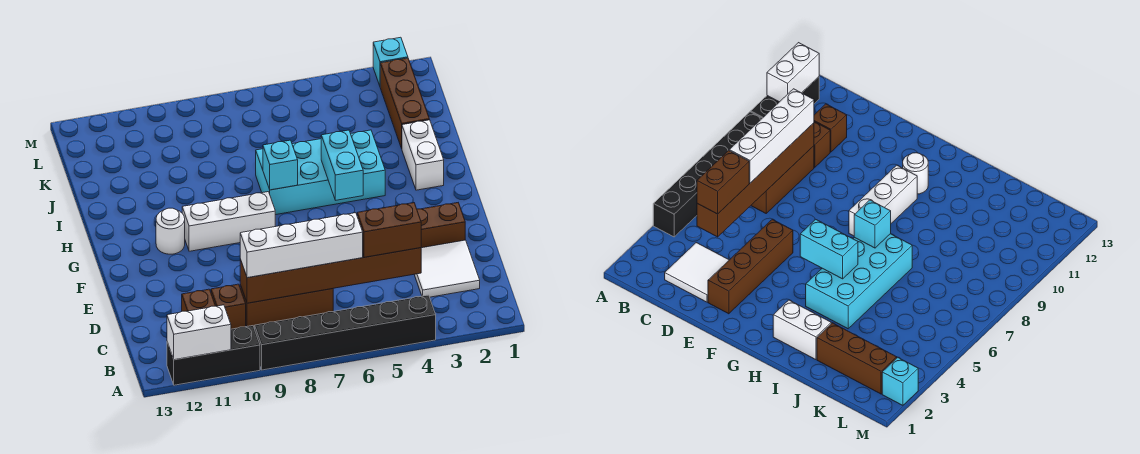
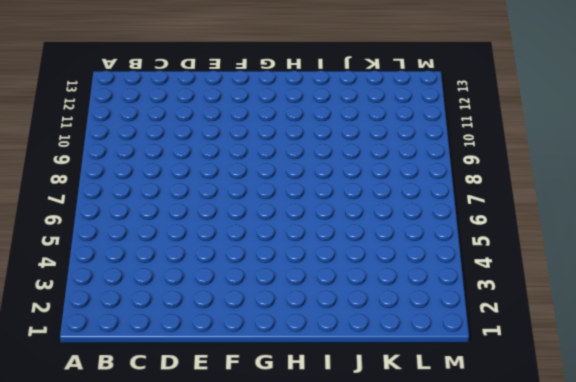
none -> black 1x6 brick [255,295,436,370]
none -> black 1x3 brick [167,326,260,385]
none -> white 2x2 tile [414,240,480,297]

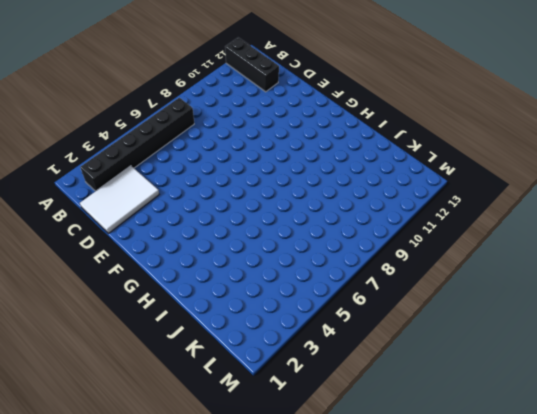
black 1x3 brick [225,38,279,92] -> black 1x3 brick turned to [167,326,260,385]
black 1x6 brick [80,98,194,191] -> black 1x6 brick moved to [255,295,436,370]
white 2x3 tile [80,166,159,233] -> white 2x2 tile [414,240,480,297]
none -> brown 1x3 brick [240,285,333,328]
none -> brown 1x1 brick [211,284,246,329]
none -> brown 1x1 brick [182,289,215,311]

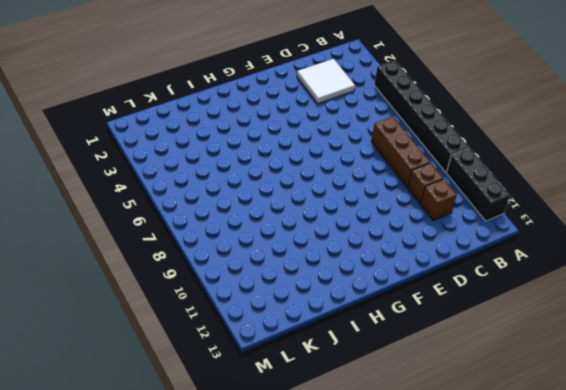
none -> brown 1x4 brick [417,203,465,248]
none -> white 1x3 brick [182,192,275,251]
none -> white 1x1 round brick [156,208,185,254]

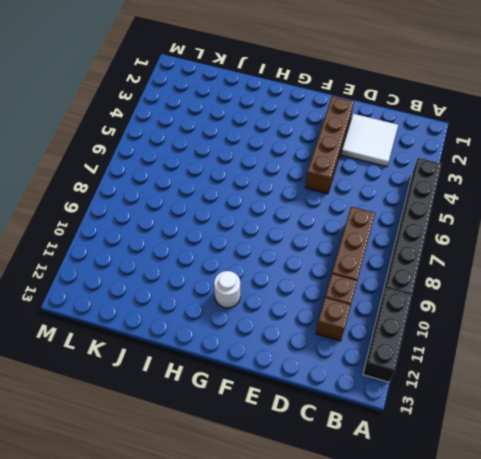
none -> white 1x3 brick [182,192,275,251]
none -> white 1x2 brick [402,120,444,190]
none -> cyan 2x4 brick [256,130,385,215]

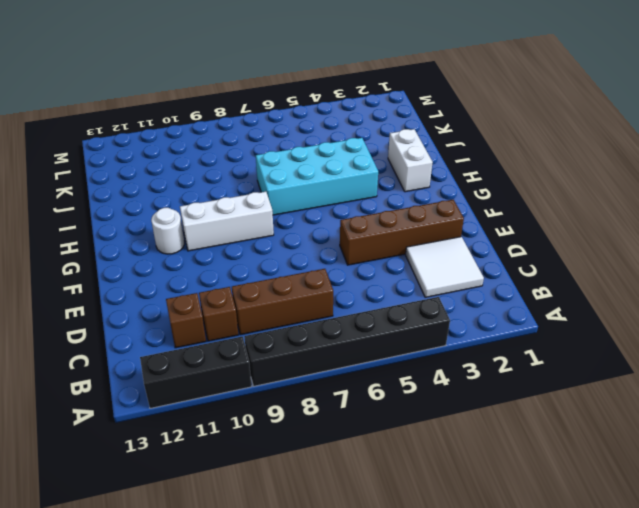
none -> brown 1x3 brick [380,58,429,148]
none -> cyan 1x1 brick [373,37,408,86]
none -> white 1x2 brick [167,305,231,360]

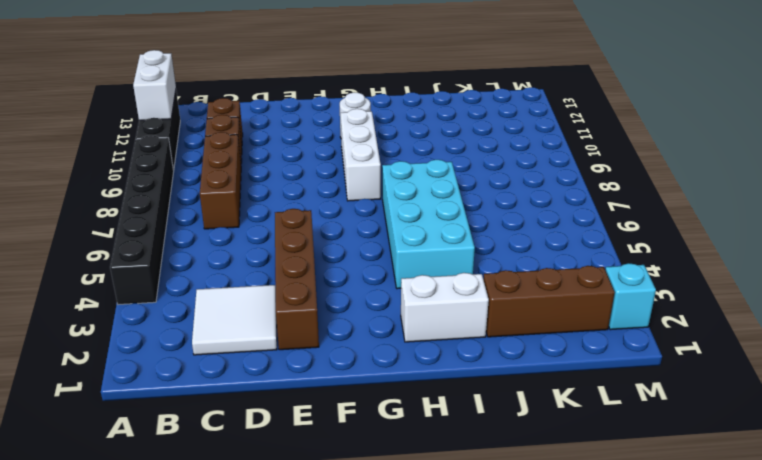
none -> brown 1x6 brick [240,248,421,303]
none -> cyan 1x2 brick [321,130,363,200]
none -> cyan 1x1 brick [263,140,298,190]

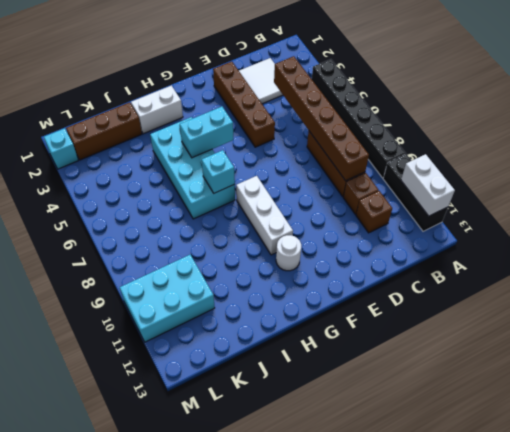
cyan 2x3 brick [120,255,215,342] -> none
none -> brown 1x2 brick [357,203,421,257]
none -> white 1x4 brick [240,213,363,278]

